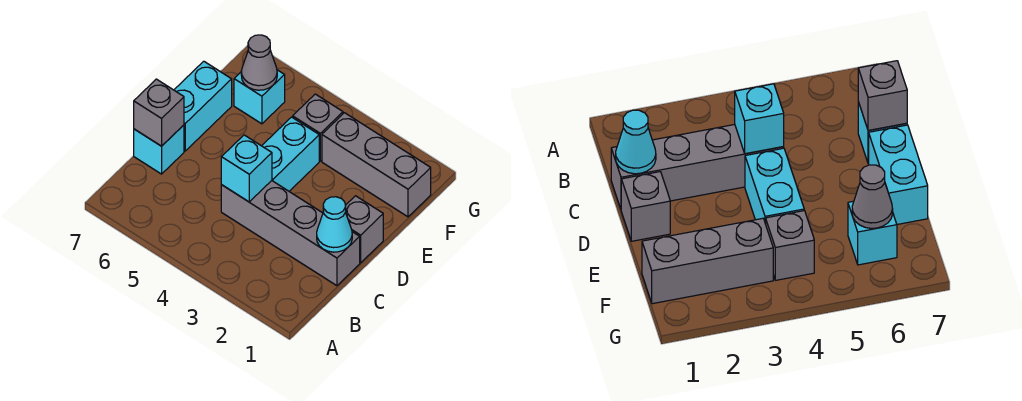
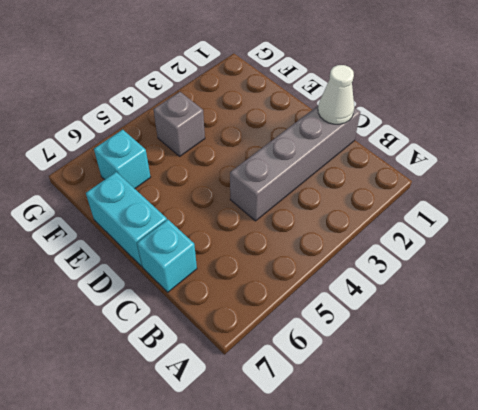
white 1x1 cone [318,65,354,124] -> cyan 1x1 cone [317,197,352,252]
none -> grey 1x1 brick [345,196,383,263]
none -> cyan 1x2 brick [262,117,319,191]
none -> grey 1x3 brick [322,113,431,217]

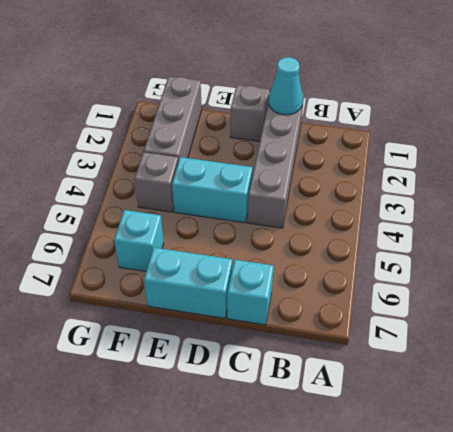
none -> cyan 1x1 brick [221,135,272,202]
none -> grey 1x1 brick [134,79,184,146]
none -> grey 1x1 cone [241,35,277,90]

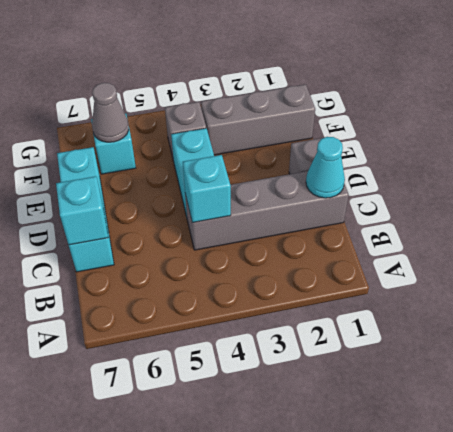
cyan 1x1 brick [56,176,108,245] -> grey 1x1 brick [134,79,184,146]

